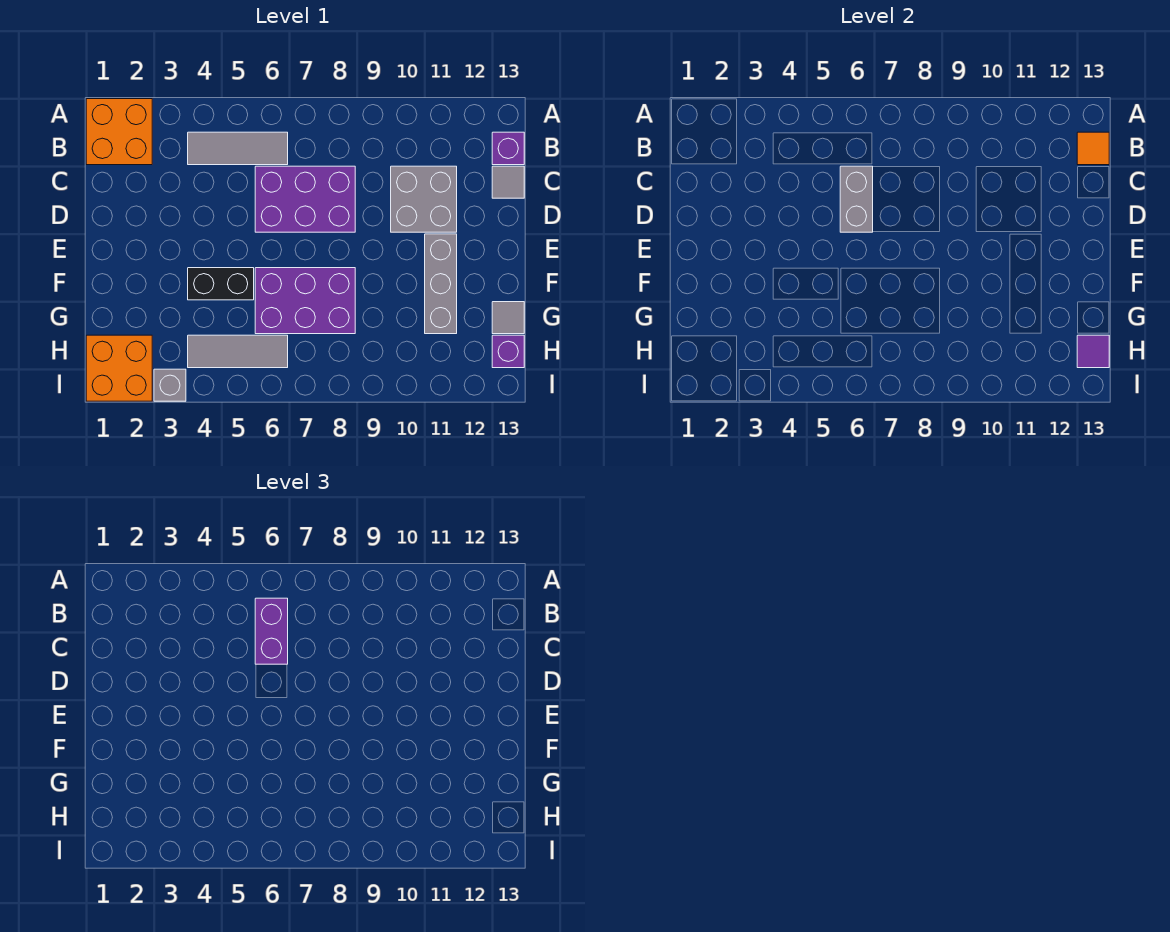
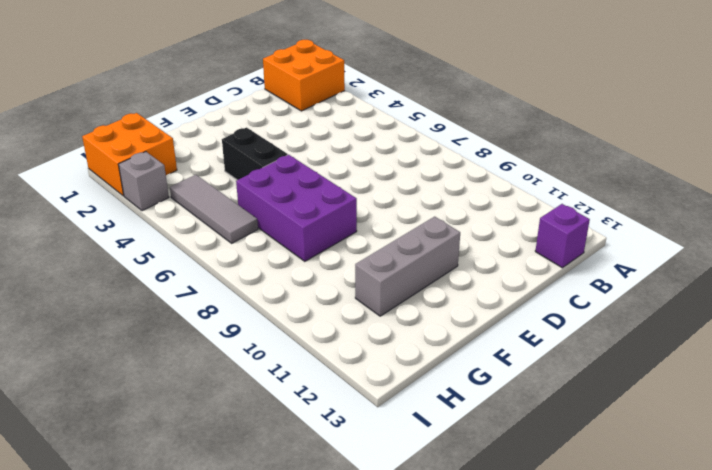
none -> grey 1x3 tile [188,132,288,165]
none -> purple 2x3 brick [255,166,355,232]
none -> grey 2x2 brick [391,166,457,232]

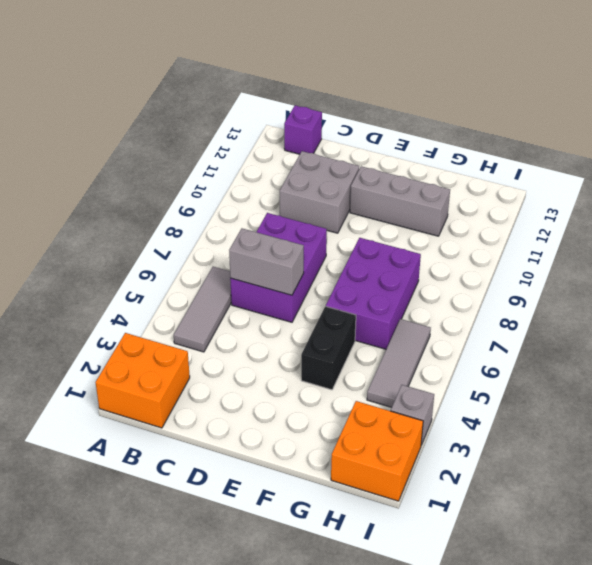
none -> grey 1x1 tile [492,166,524,198]
none -> grey 1x1 tile [492,302,524,334]
none -> purple 1x1 brick [492,335,524,368]

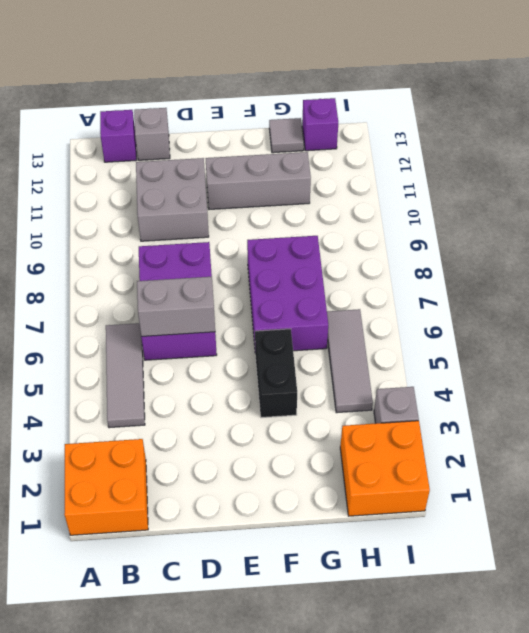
grey 1x1 brick [134,108,170,160] -> grey 1x1 tile [492,166,524,198]
none -> orange 1x1 tile [1077,132,1109,165]
none -> purple 1x1 tile [1077,335,1109,368]
none -> purple 1x2 brick [255,598,288,664]

